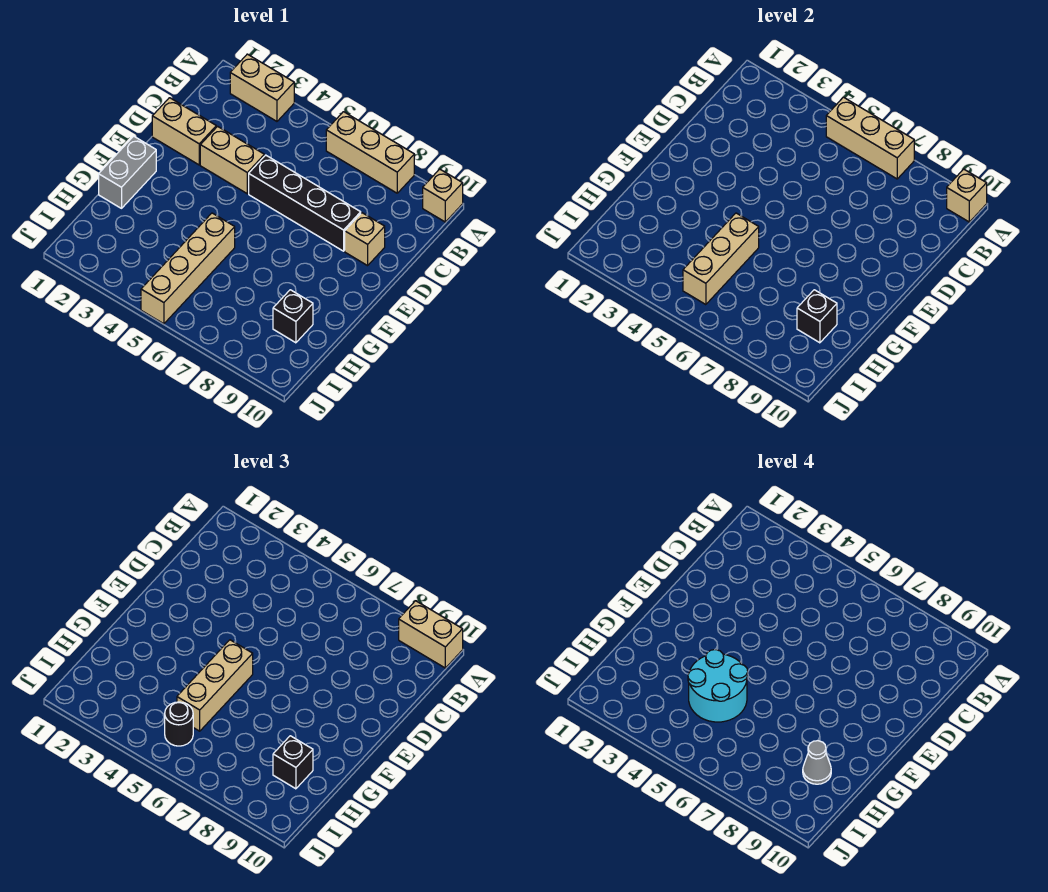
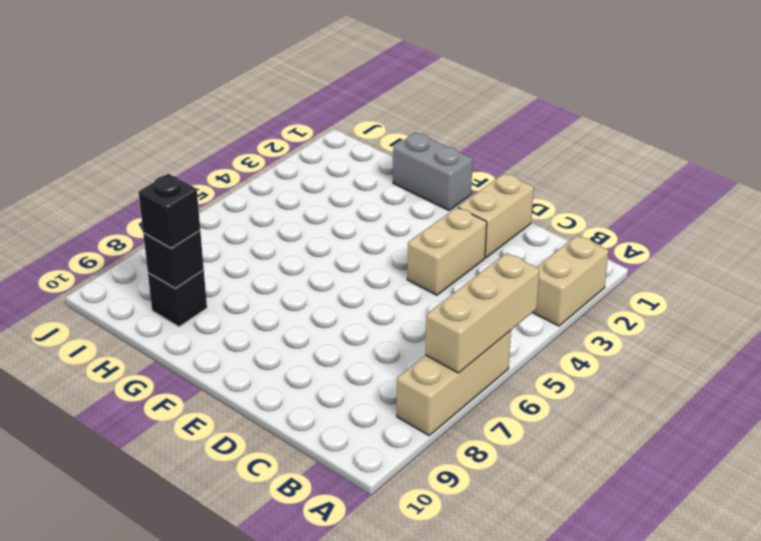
none -> tan 1x1 brick [423,169,463,222]
none -> black 1x4 brick [249,155,361,251]
none -> tan 1x1 brick [345,213,385,266]

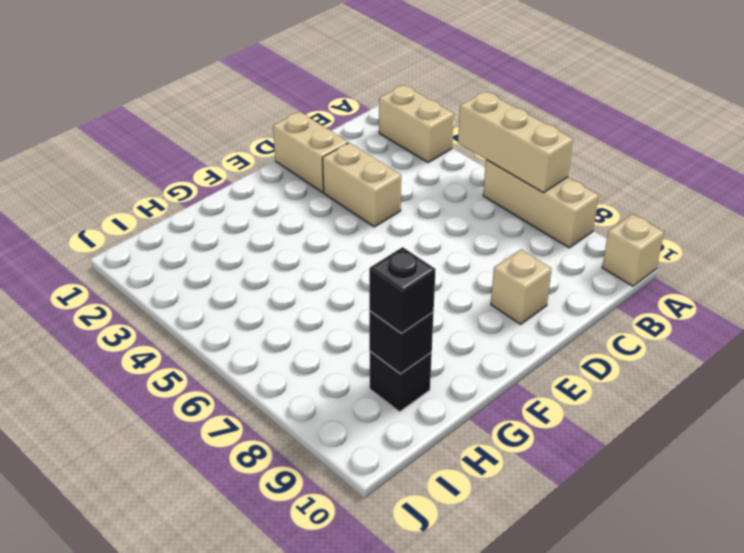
none -> black 1x4 brick [249,155,361,251]
none -> grey 1x2 brick [99,136,156,208]
none -> tan 1x4 brick [141,213,235,324]

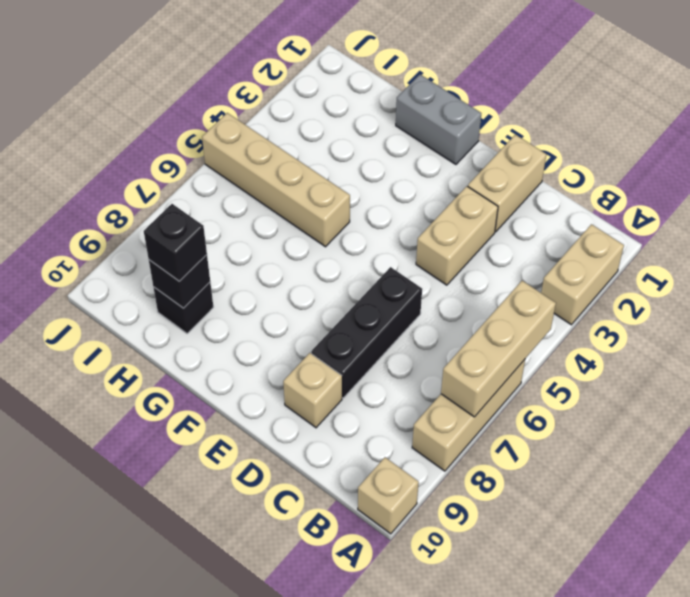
black 1x3 brick [311,267,422,398] -> black 1x4 brick [249,155,361,251]
none -> tan 1x1 brick [947,169,987,222]
none -> tan 1x3 brick [683,213,759,305]
none -> tan 1x2 brick [399,601,463,668]

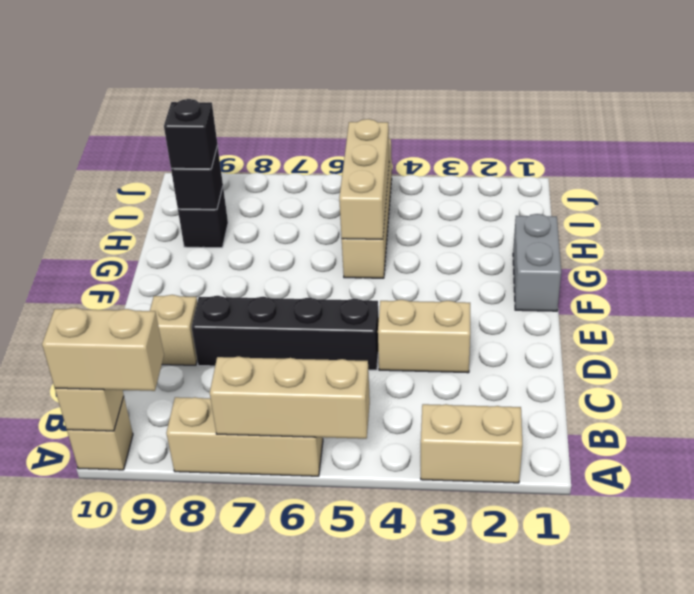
none -> tan 1x2 brick [152,98,216,165]
none -> tan 1x3 brick [177,640,253,731]
none -> black 1x1 round brick [165,702,193,746]

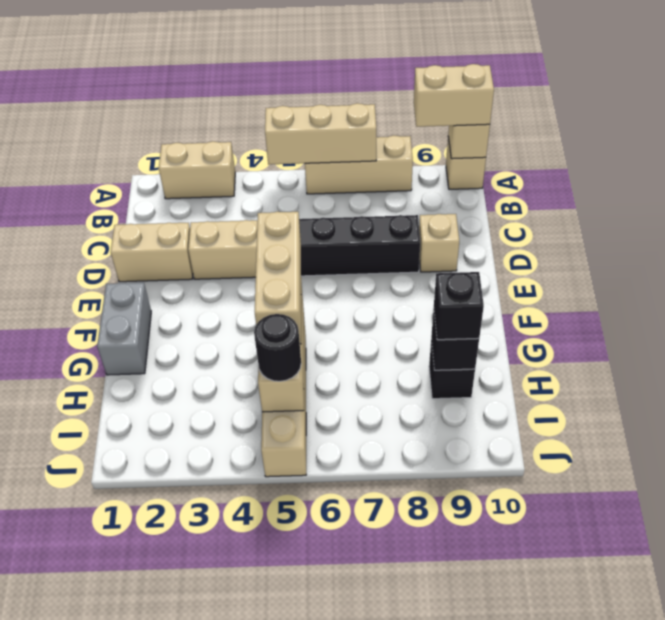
none -> cyan 2x2 round brick [688,650,748,722]
none -> grey 1x1 cone [803,741,831,784]

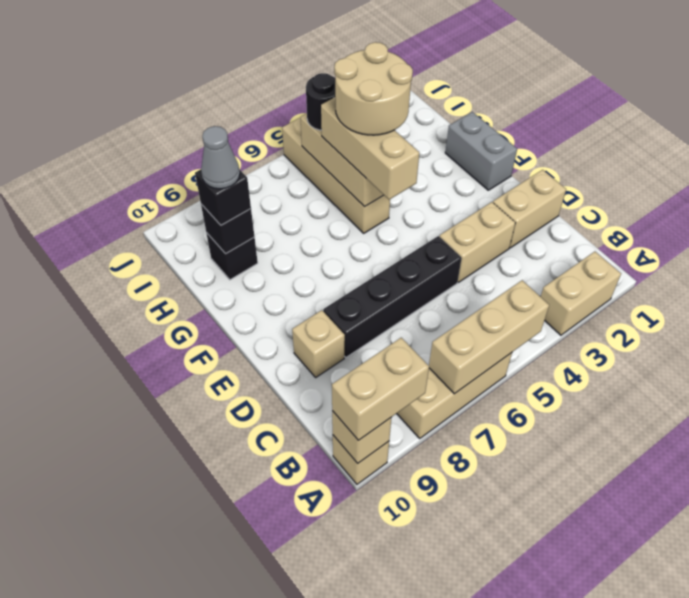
tan 2x2 round brick [334,42,413,135] -> cyan 2x2 round brick [688,650,748,722]

